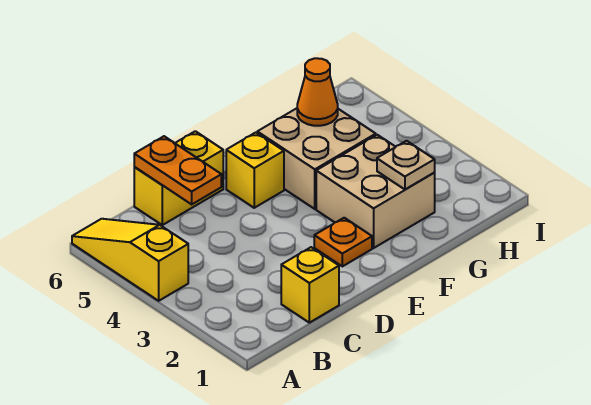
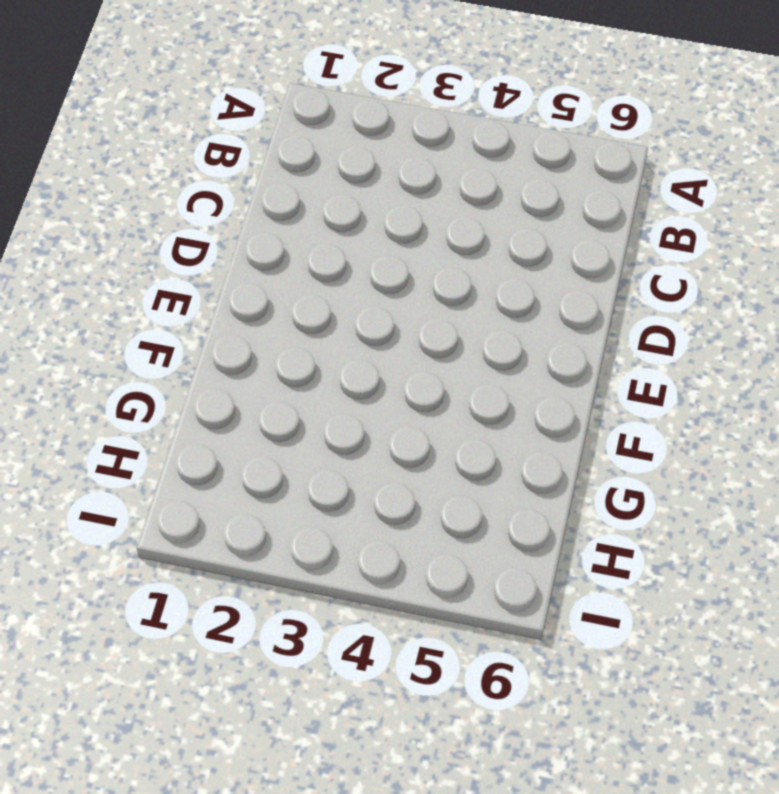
none -> yellow 1x3 slope [72,219,188,301]
none -> yellow 1x1 brick [281,247,339,323]

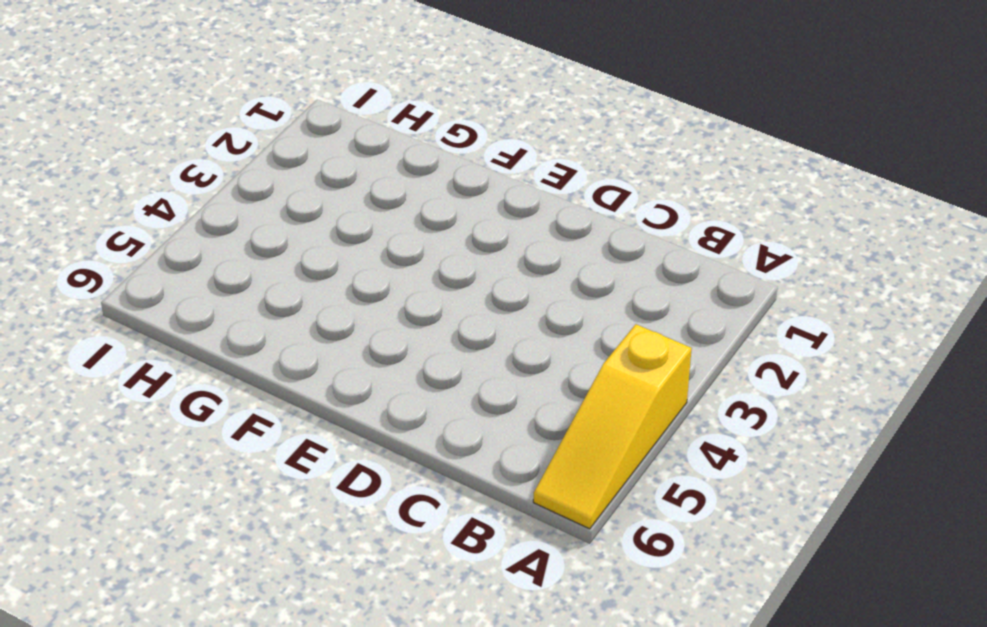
none -> yellow 1x1 brick [281,247,339,323]
none -> yellow 1x2 brick [134,131,223,225]

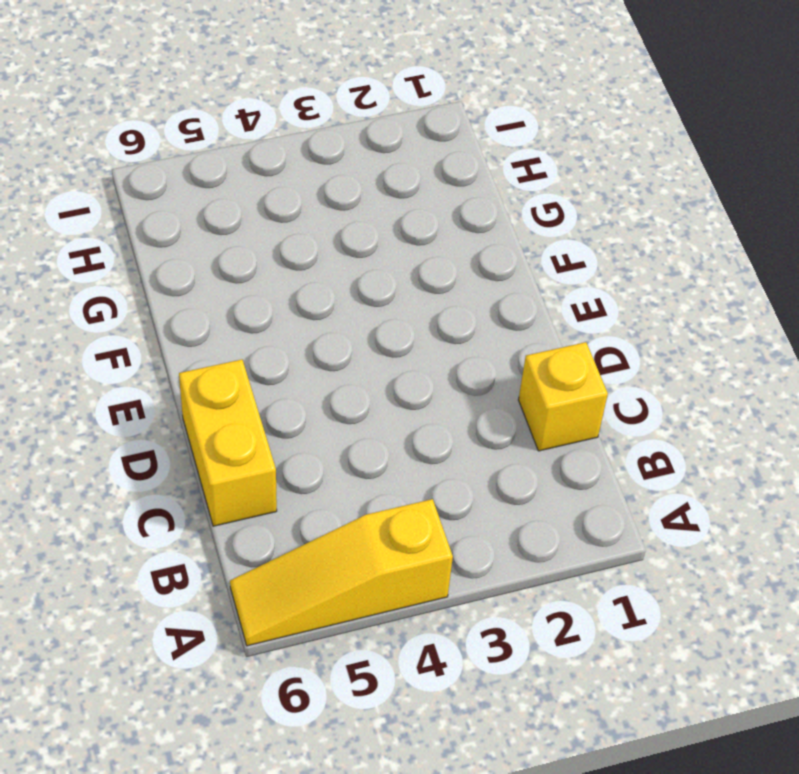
none -> orange 1x1 plate [314,218,372,266]
none -> yellow 1x1 brick [226,133,284,208]

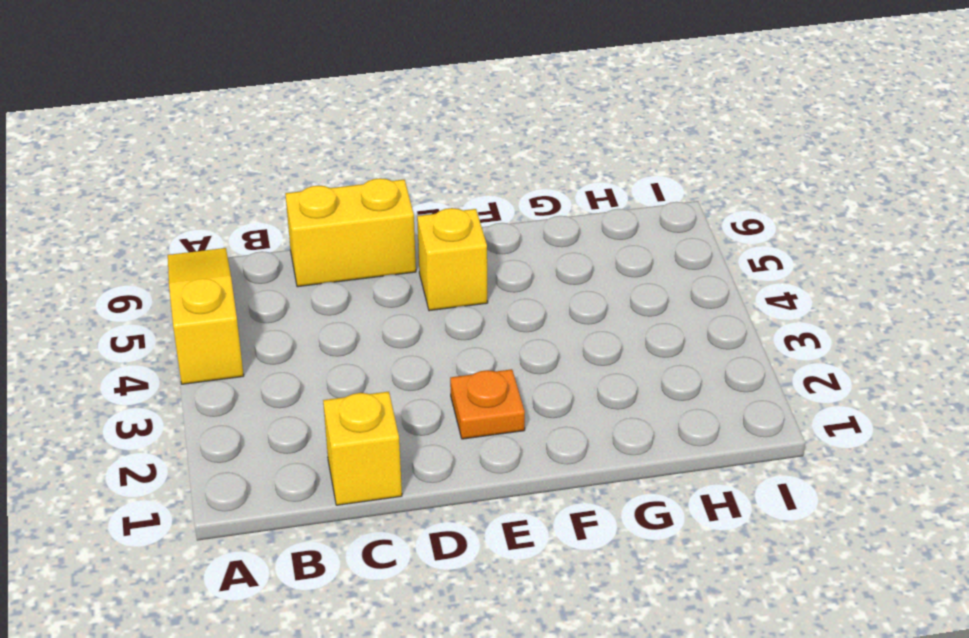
none -> tan 2x2 brick [316,135,435,248]
none -> tan 2x2 brick [257,108,376,209]

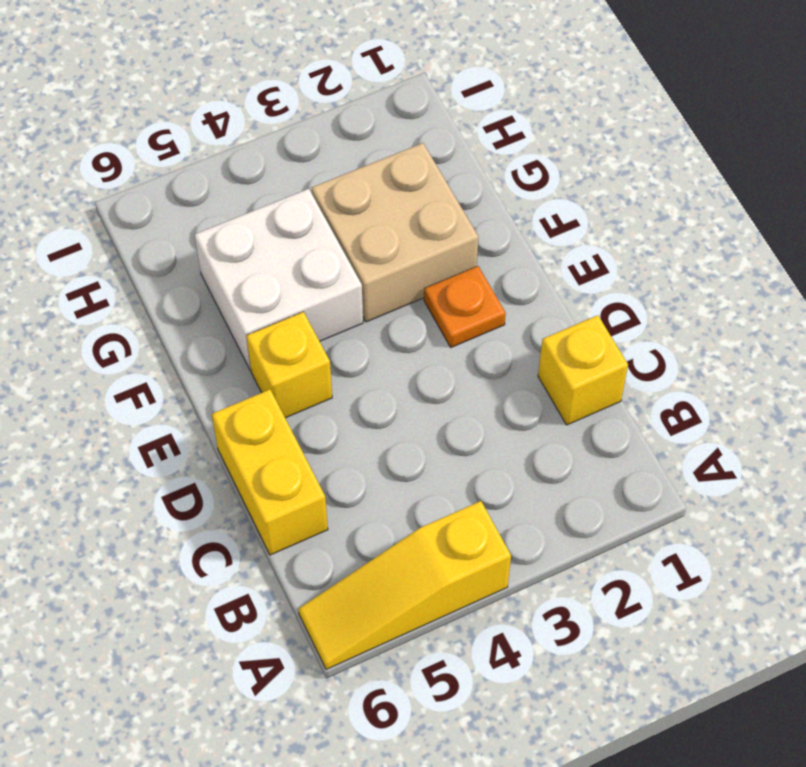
white 2x2 brick [194,189,363,370] -> tan 2x2 brick [257,108,376,209]
none -> orange 1x2 plate [134,136,221,204]
none -> tan 1x1 plate [377,141,435,189]

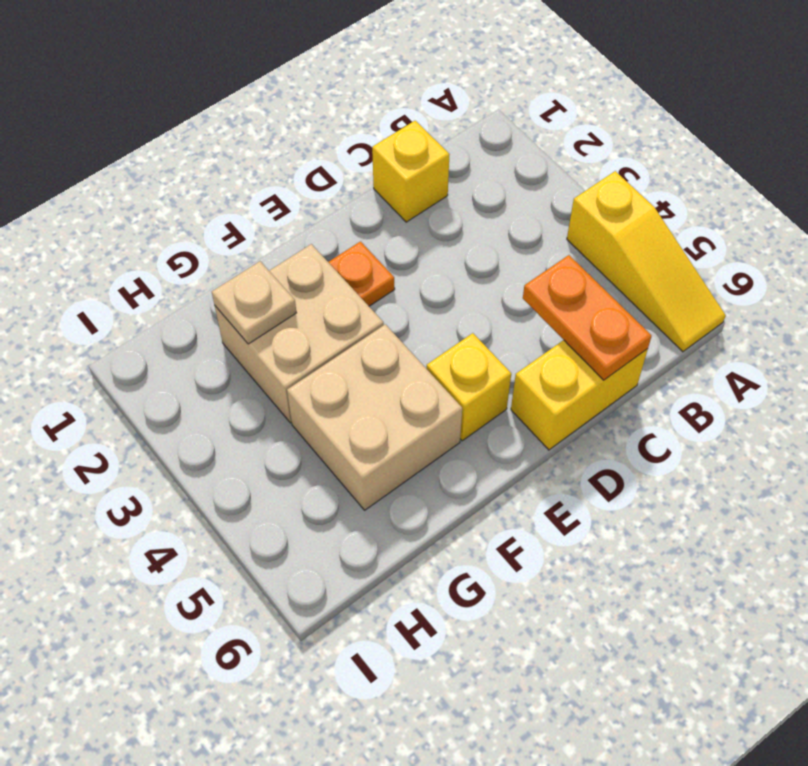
none -> orange 1x1 cone [297,58,338,126]

